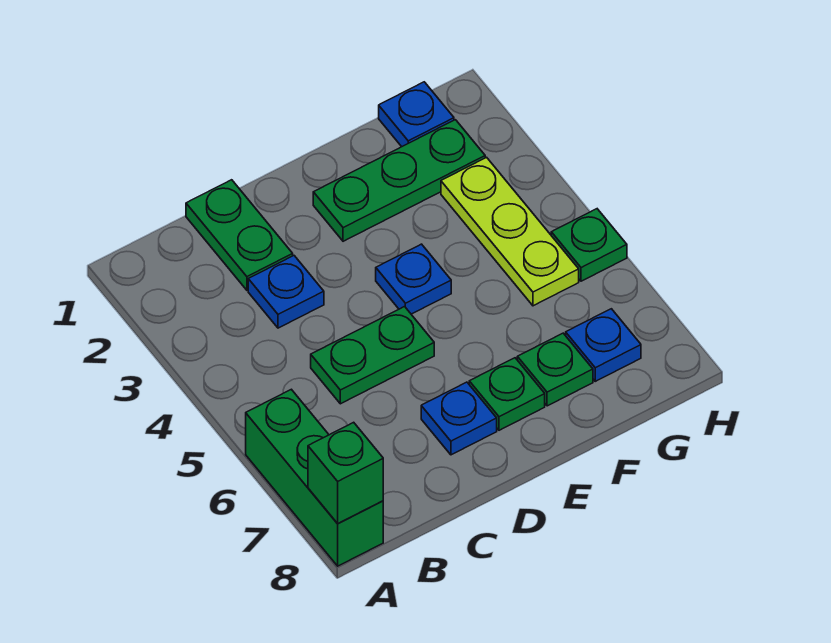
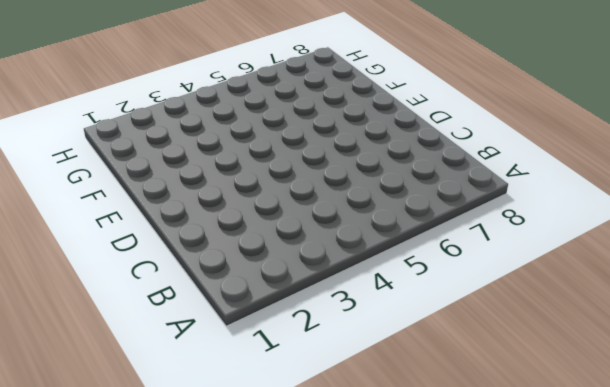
none -> green 1x3 brick [246,389,383,566]
none -> green 1x2 plate [186,180,293,290]
none -> blue 1x1 plate [248,256,324,328]

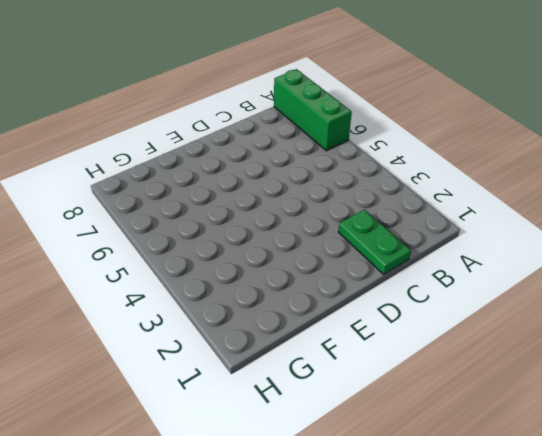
none -> blue 1x1 plate [248,256,324,328]
none -> green 1x2 plate [311,307,434,404]
none -> blue 1x1 plate [421,382,497,455]

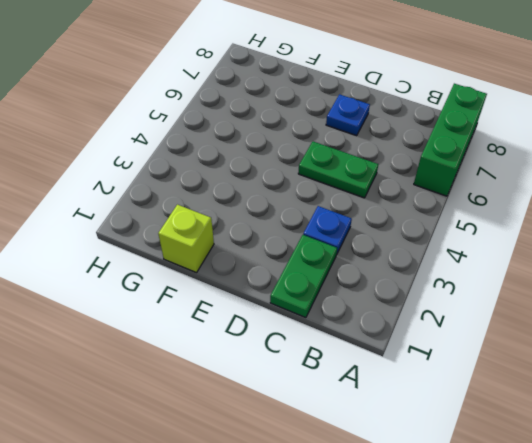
lime 1x1 brick [158,205,214,273] -> none
none -> green 1x3 plate [313,120,485,241]
none -> blue 1x1 plate [376,244,451,314]
none -> green 1x1 plate [469,358,545,430]

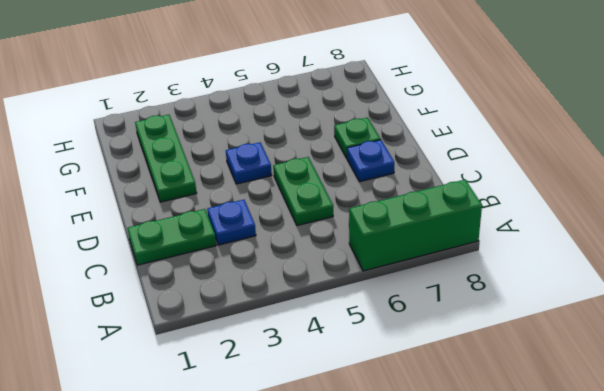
none -> green 1x1 plate [517,333,593,406]
none -> blue 1x1 plate [379,82,454,147]
none -> lime 1x3 plate [441,157,579,306]

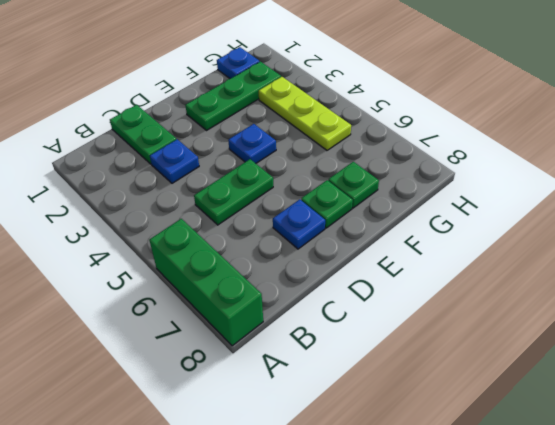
none -> blue 1x1 plate [566,309,641,381]
none -> green 1x1 plate [551,209,627,281]
none -> green 1x1 brick [308,422,383,524]

